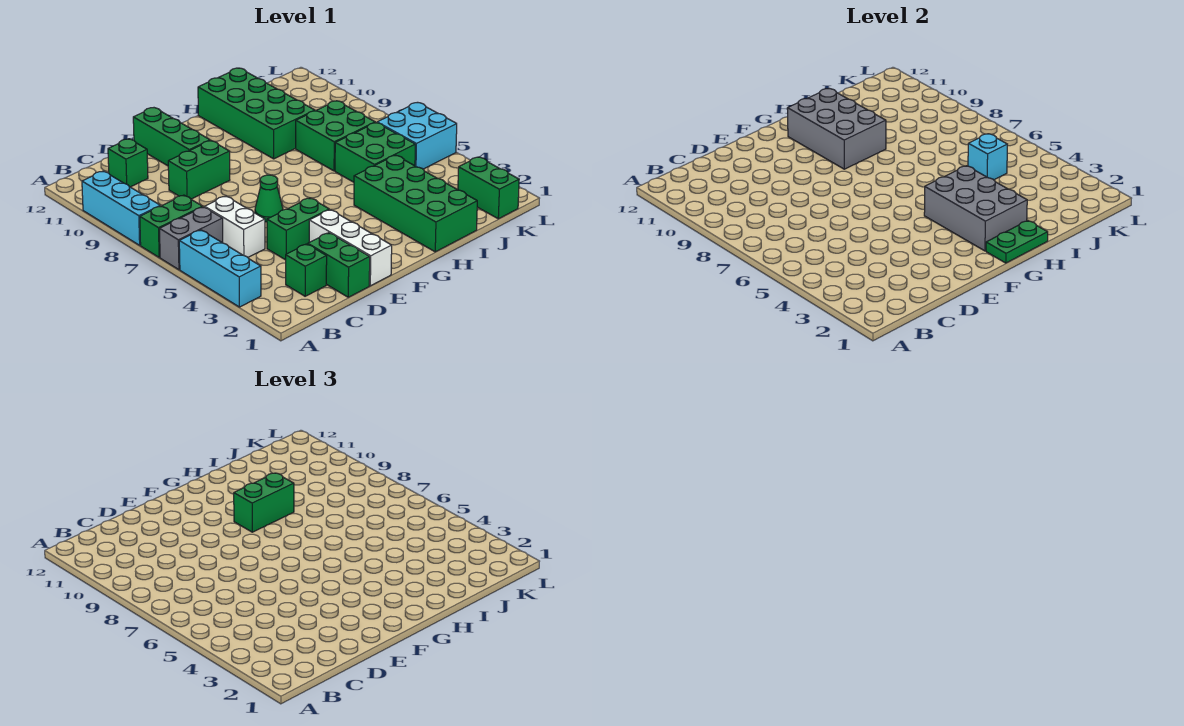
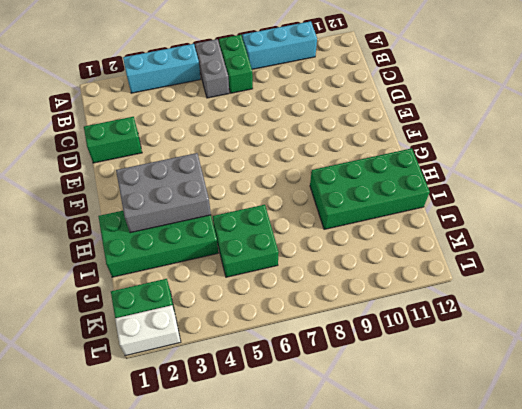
white 1x2 brick [115,305,181,356] -> white 1x2 brick moved to [205,196,265,257]
none -> green 1x1 brick [286,244,327,296]
none -> green 1x1 brick [108,139,148,187]
none -> green 1x2 brick [267,198,329,260]

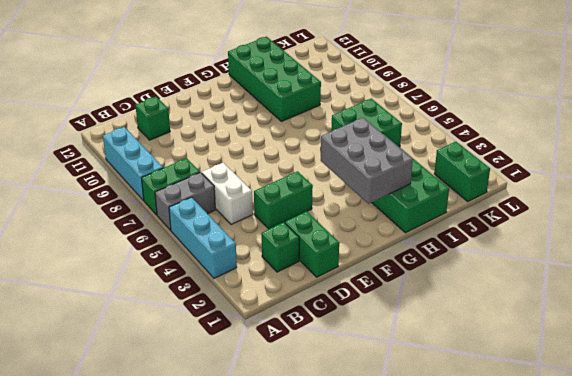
none -> green 1x2 brick [168,141,230,199]
none -> white 1x3 brick [309,210,392,286]
none -> green 1x1 cone [255,175,283,222]

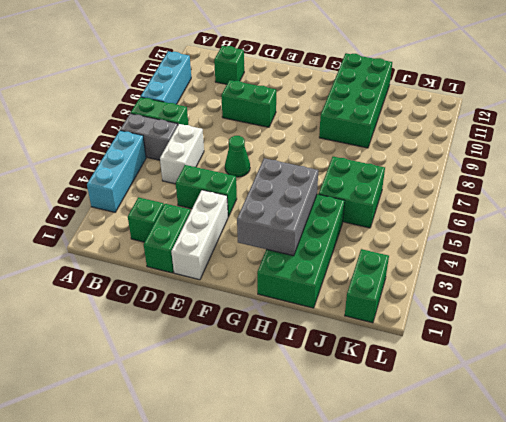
none -> green 1x3 brick [133,108,210,166]
none -> green 2x2 brick [296,101,375,171]
none -> cyan 2x2 brick [377,102,457,169]

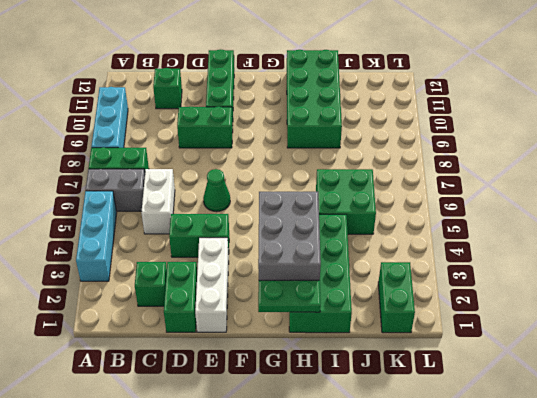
none -> green 2x2 brick [296,101,375,171]
none -> cyan 2x2 brick [377,102,457,169]
none -> grey 2x3 brick [787,89,886,169]

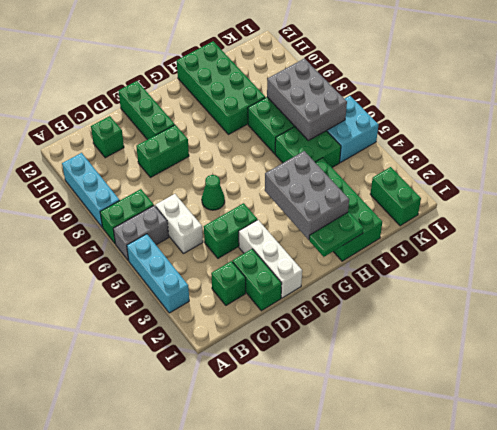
grey 2x3 brick [267,59,347,141] -> grey 2x3 brick moved to [787,89,886,169]
none -> cyan 1x1 brick [968,134,1007,180]
none -> green 1x2 brick [234,473,294,532]

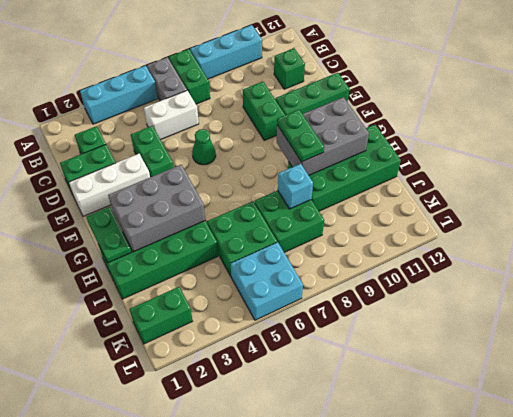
green 1x2 plate [277,109,324,162] -> green 1x2 brick [234,473,294,532]
cyan 1x1 brick [278,164,313,209] -> cyan 1x1 brick moved to [968,134,1007,180]

